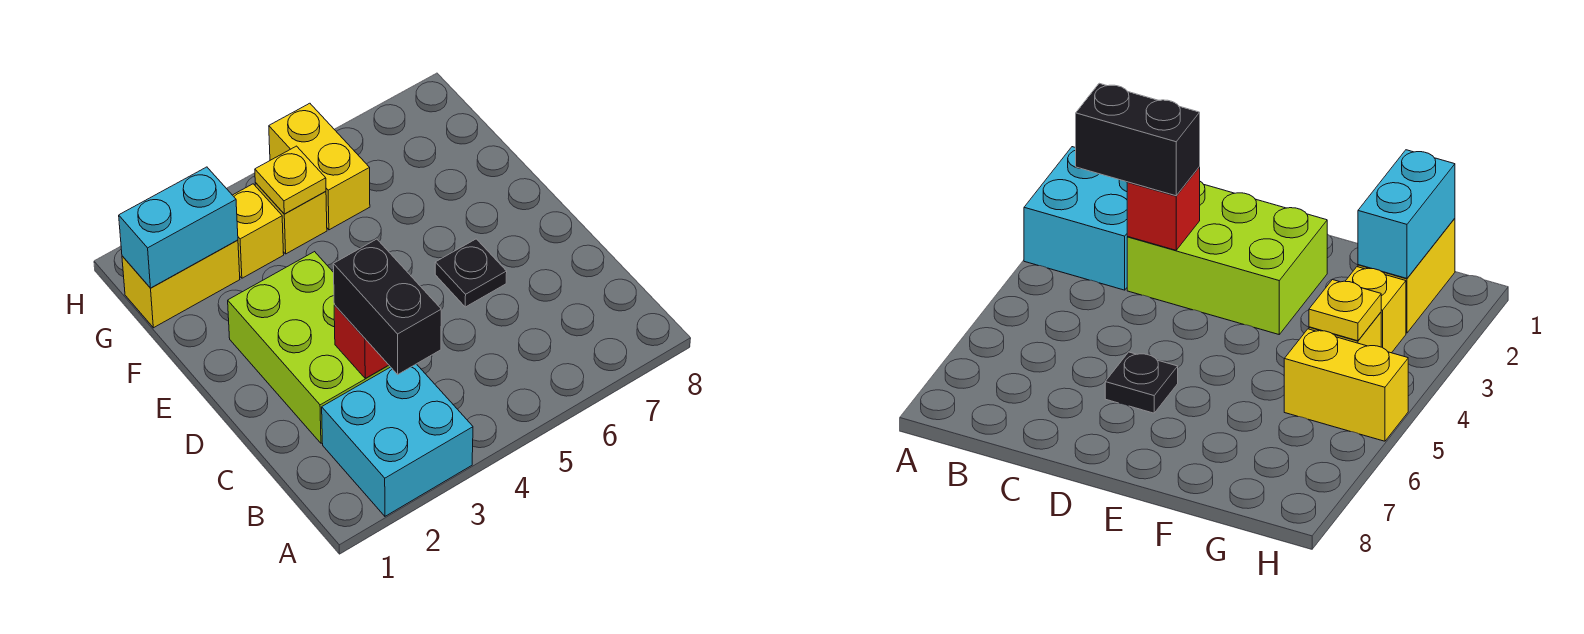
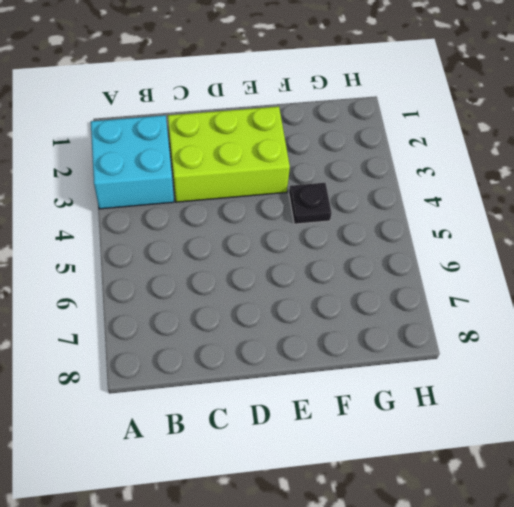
black 1x1 plate [289,183,332,224] -> black 1x1 plate moved to [435,239,507,307]
none -> yellow 1x2 brick [122,240,240,328]
none -> yellow 1x1 brick [233,184,284,278]

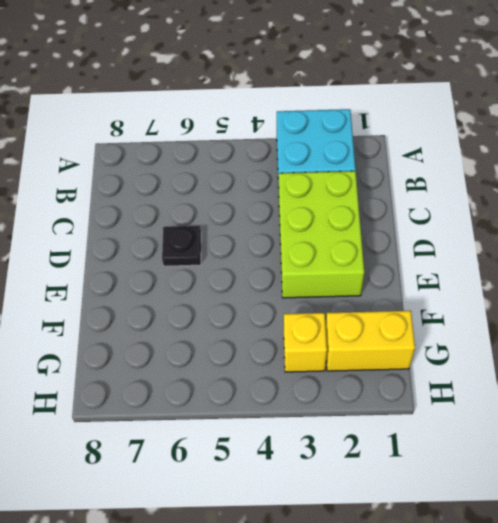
none -> yellow 1x1 brick [255,183,327,254]
none -> yellow 1x2 brick [269,103,370,230]

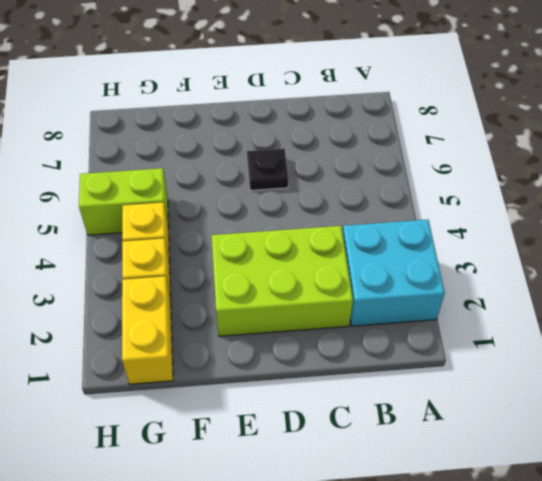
lime 1x2 brick [79,168,169,235] -> yellow 1x2 brick [269,103,370,230]
none -> red 1x1 brick [334,305,388,379]
none -> cyan 1x2 brick [119,167,238,288]

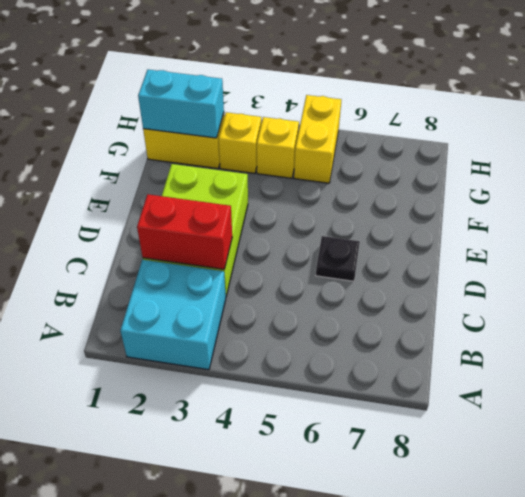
red 1x2 brick [137,194,232,269] -> red 1x1 brick [334,305,388,379]
none -> yellow 1x1 plate [255,146,326,214]
none -> black 1x2 brick [333,239,441,374]

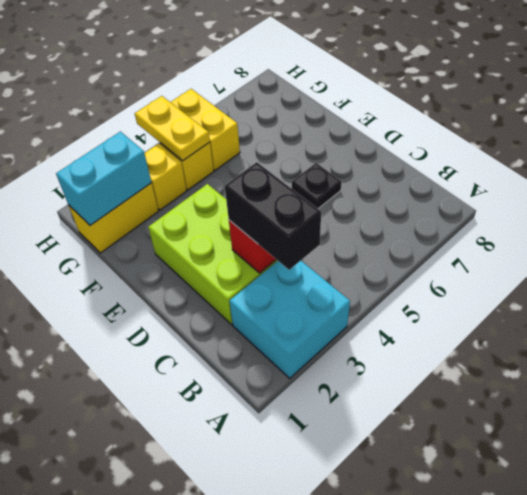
yellow 1x2 plate [135,96,210,161] -> yellow 1x1 plate [255,146,326,214]

